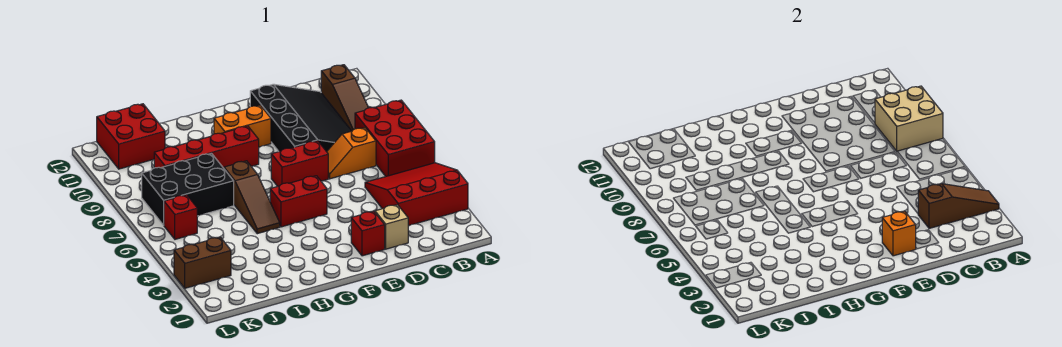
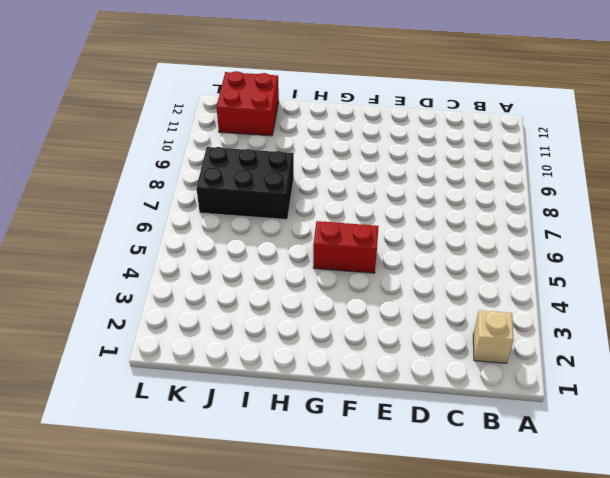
tan 1x1 brick [473,310,514,363] -> tan 1x1 brick moved to [375,205,408,249]
none -> red 3x3 slope [365,163,468,226]
none -> red 2x3 brick [355,100,435,176]
none -> brown 1x3 slope [321,65,368,131]

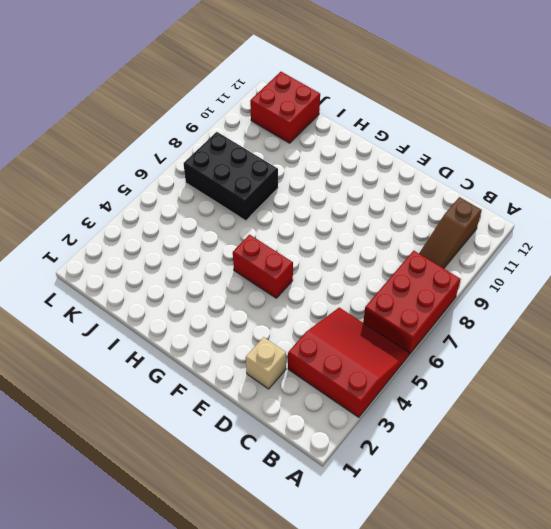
none -> orange 1x2 slope [327,128,376,179]
none -> black 3x4 slope [250,84,351,152]
none -> red 1x1 brick [351,211,385,256]

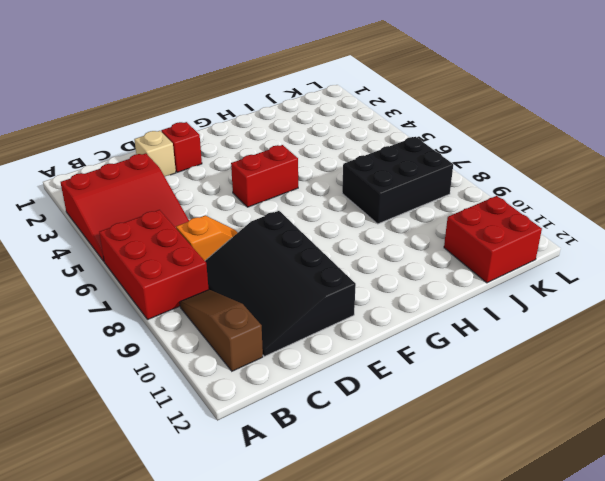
none -> red 1x2 brick [271,141,328,186]
none -> orange 1x2 brick [214,105,271,147]
none -> red 1x4 brick [154,126,259,168]

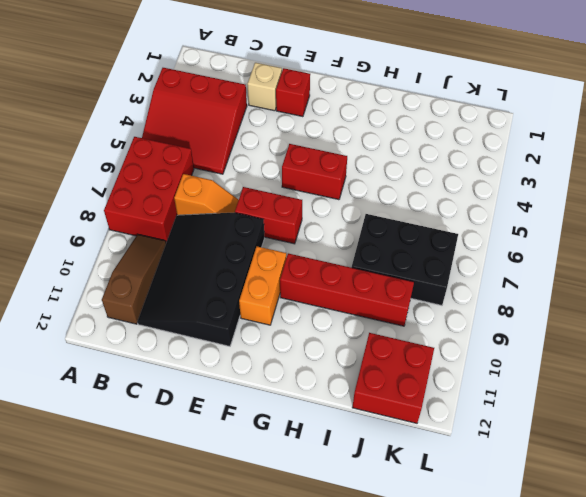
orange 1x2 brick [239,246,286,325] -> orange 1x2 brick turned to [214,105,271,147]
none -> brown 1x3 slope [224,161,280,234]
none -> brown 1x2 brick [174,237,231,288]
none -> red 1x1 brick [164,195,197,239]

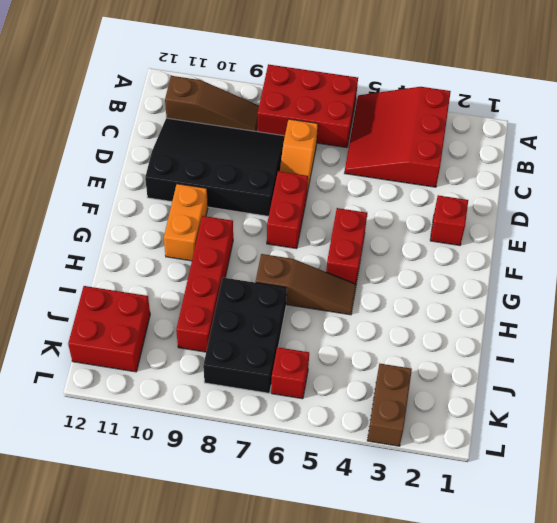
none -> tan 1x1 brick [375,205,408,249]
none -> brown 1x3 slope [918,184,999,228]
none -> tan 2x2 brick [875,86,943,151]

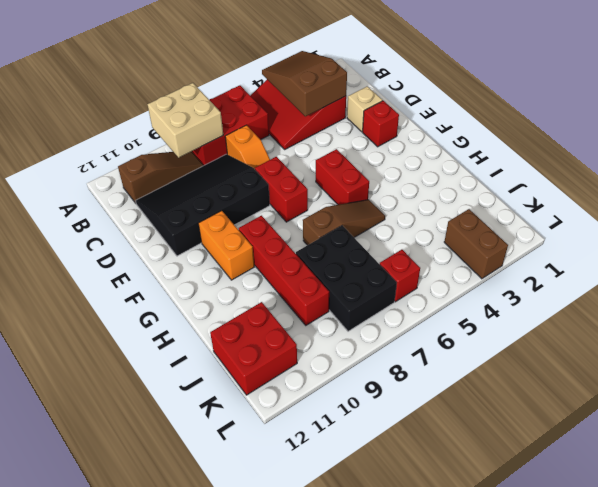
brown 2x3 slope [262,51,347,116] -> brown 1x3 slope [918,184,999,228]
none -> orange 1x1 brick [882,211,916,256]

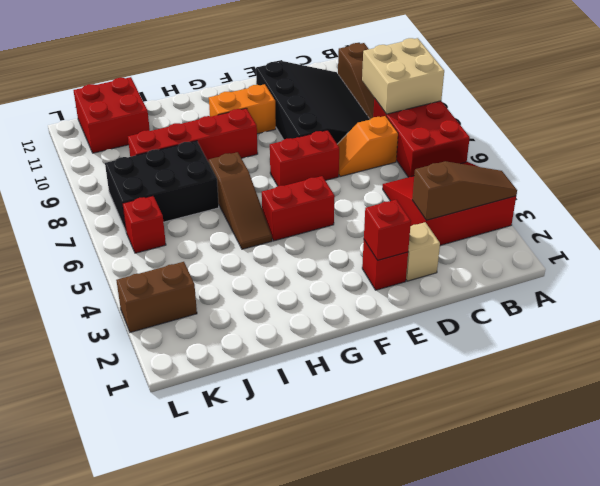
red 1x1 brick [364,200,411,260] -> orange 1x1 brick [882,211,916,256]

